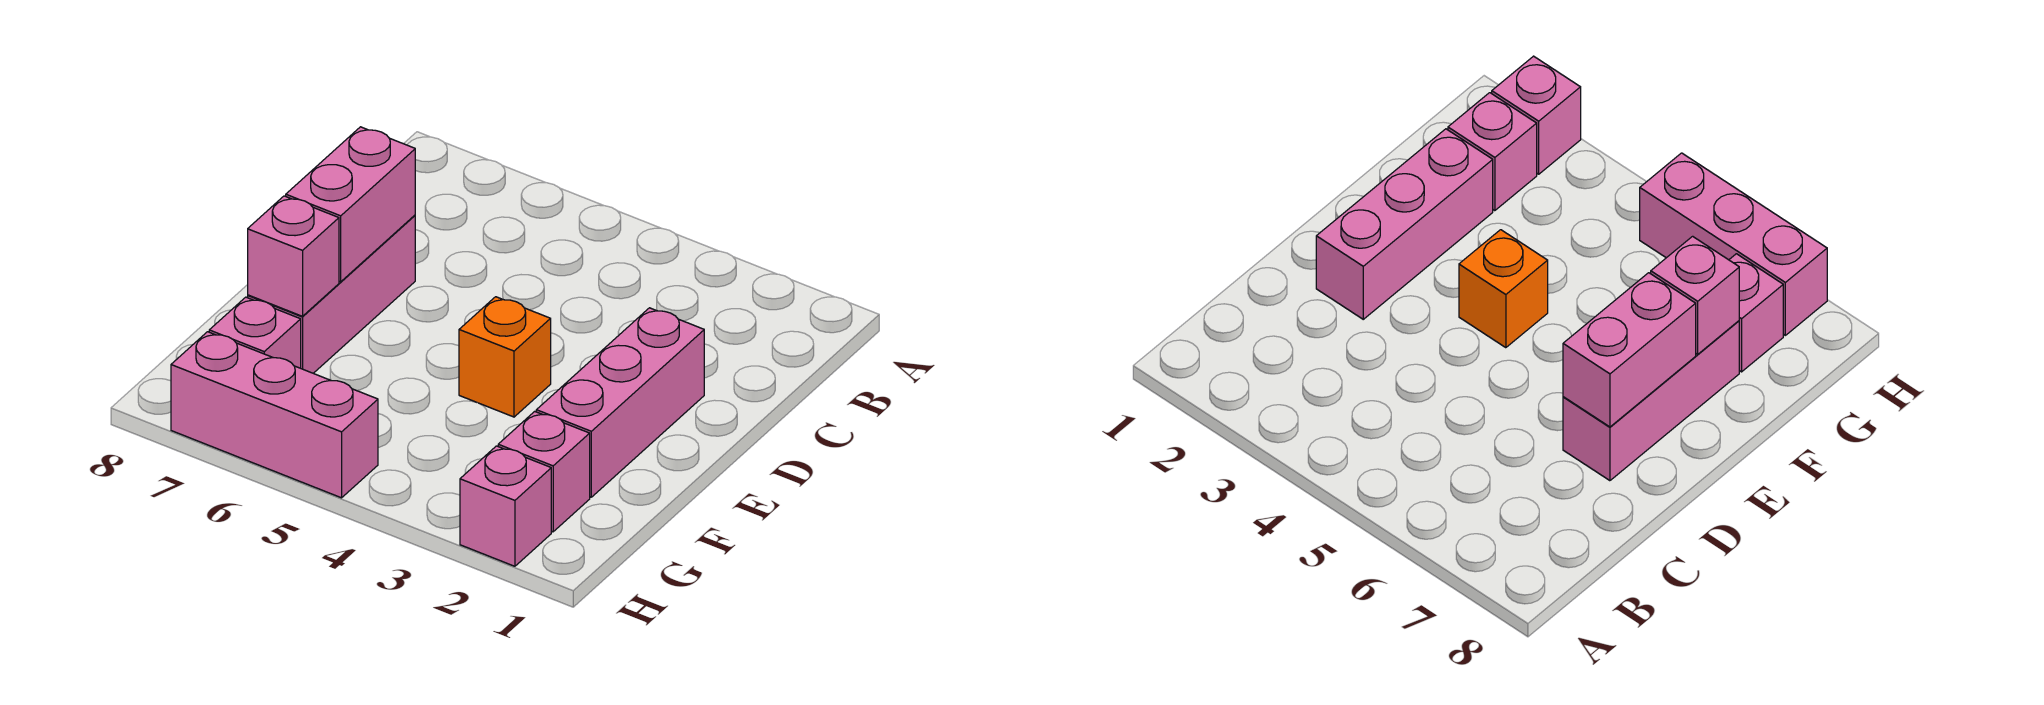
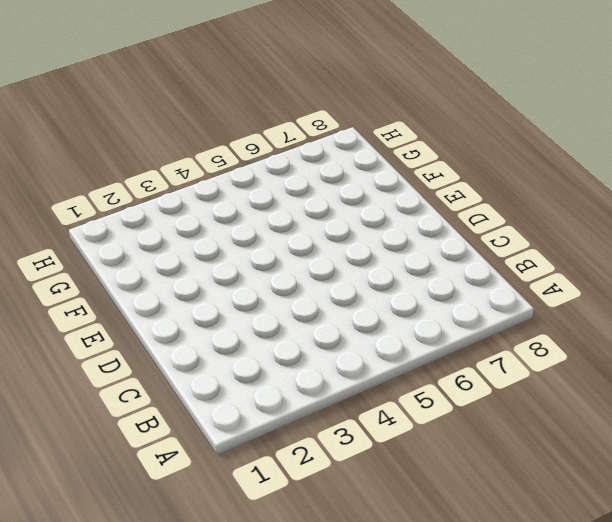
none -> pink 1x3 brick [536,308,704,497]
none -> pink 1x3 brick [248,215,415,373]

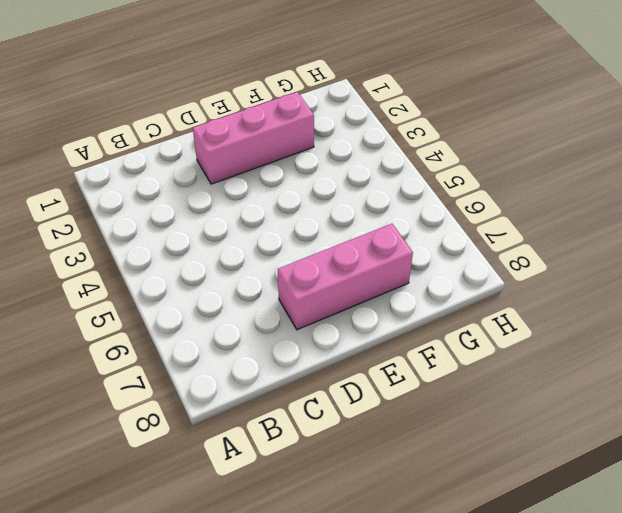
none -> orange 1x1 brick [459,297,551,417]
none -> pink 1x1 brick [498,411,590,532]

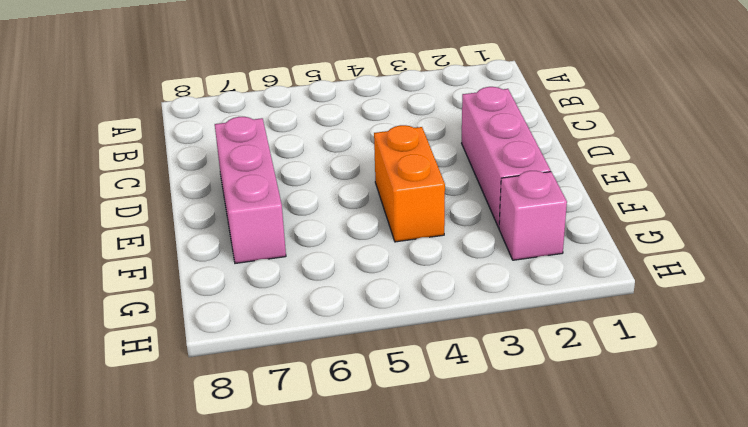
orange 1x2 brick [374,125,445,242] -> orange 1x1 brick [459,297,551,417]
none -> pink 1x1 brick [209,297,301,368]
none -> pink 1x1 brick [460,446,551,566]

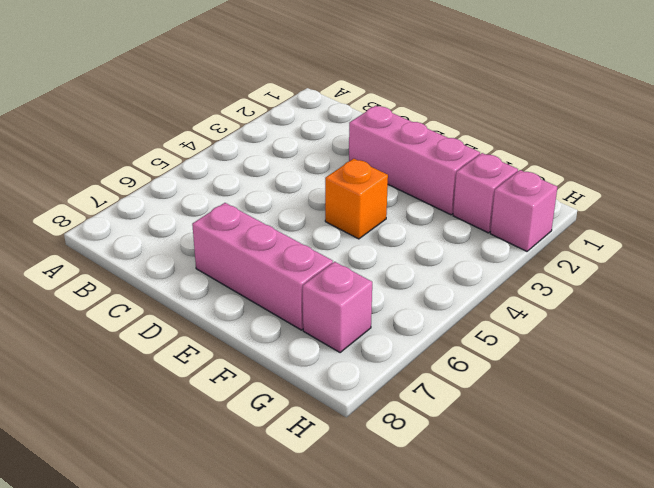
none -> pink 1x3 brick [171,332,378,498]
none -> pink 1x2 brick [286,127,415,282]

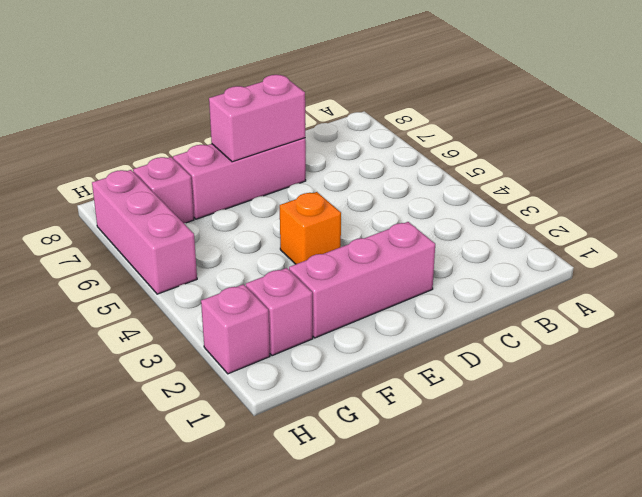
none -> pink 1x1 brick [248,196,339,316]

